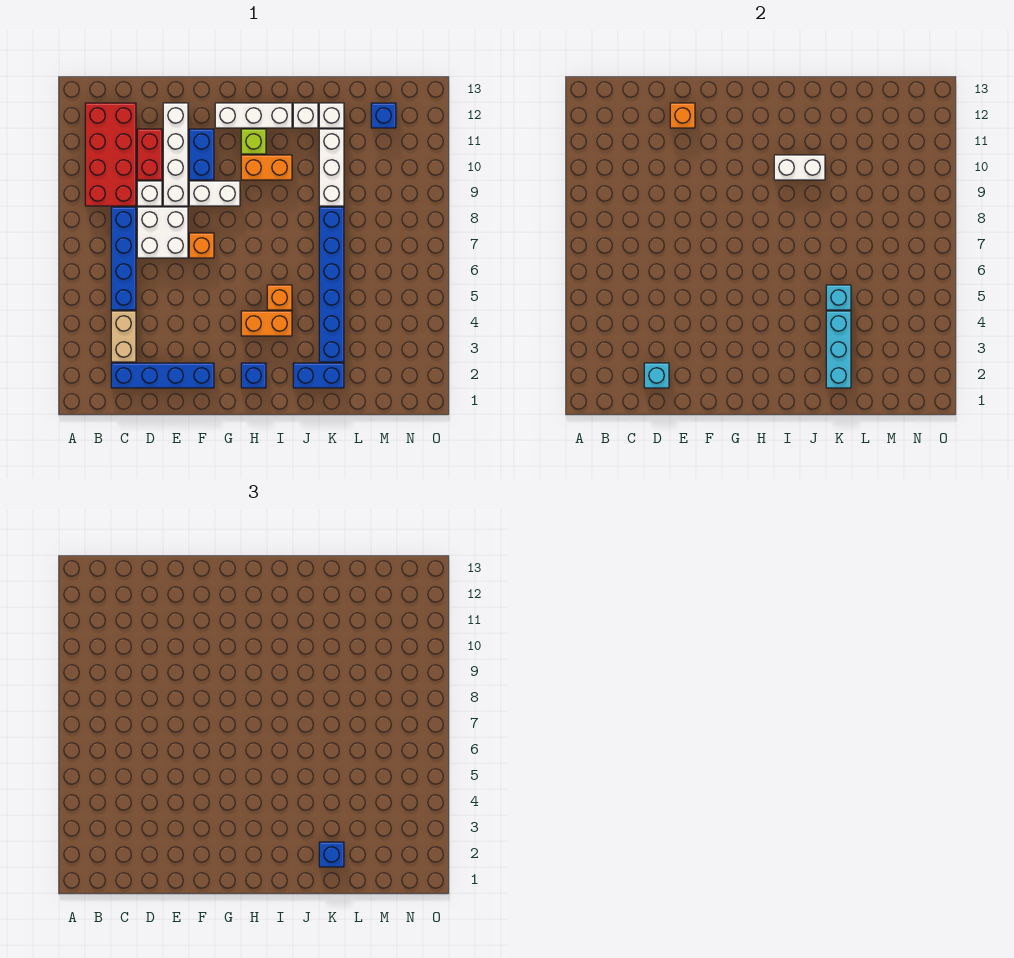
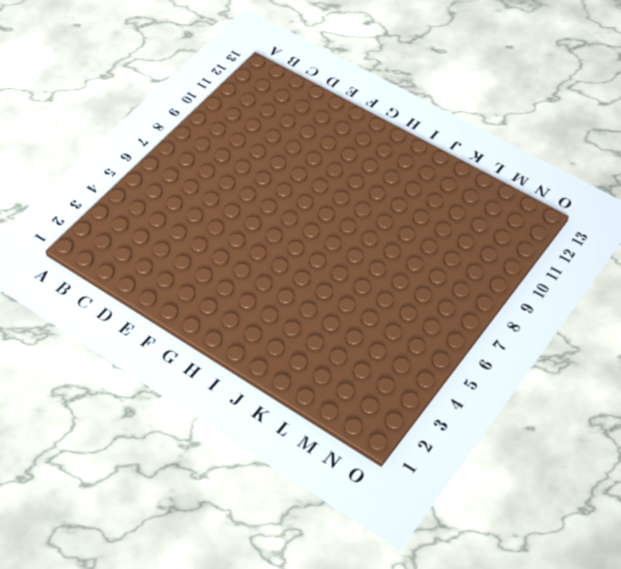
none -> red 2x4 brick [85,103,136,206]
none -> blue 1x4 brick [111,363,214,388]
none -> tan 1x2 brick [111,311,136,362]

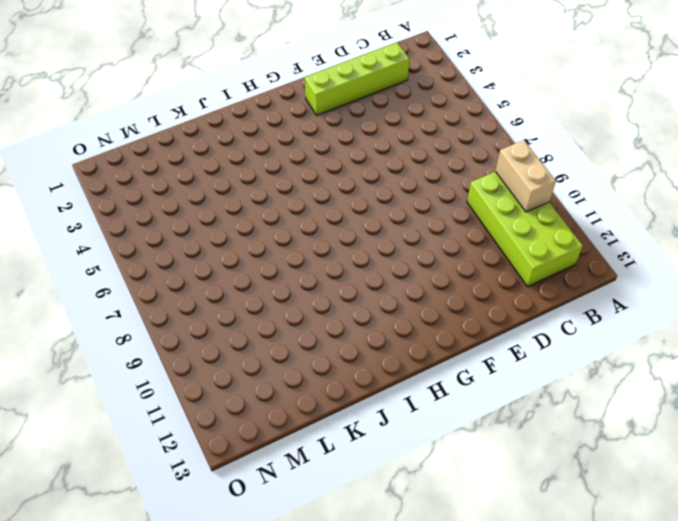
lime 2x4 brick [467,172,583,287] -> red 2x4 brick [85,103,136,206]
tan 1x2 brick [495,140,556,212] -> tan 1x2 brick moved to [111,311,136,362]
lime 1x4 brick [305,43,409,115] -> blue 1x4 brick [111,363,214,388]
none -> blue 1x4 brick [111,207,136,310]
none -> white 2x2 brick [137,207,188,258]
none -> white 1x1 brick [137,181,162,206]

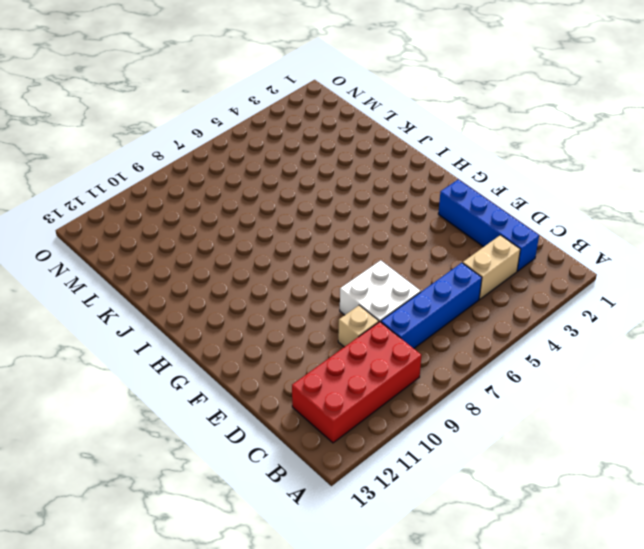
tan 1x1 brick [338,305,379,347] -> white 1x1 brick [137,181,162,206]
none -> red 1x2 brick [137,129,162,180]
none -> white 1x4 brick [163,103,188,206]
none -> orange 1x1 brick [189,233,214,258]

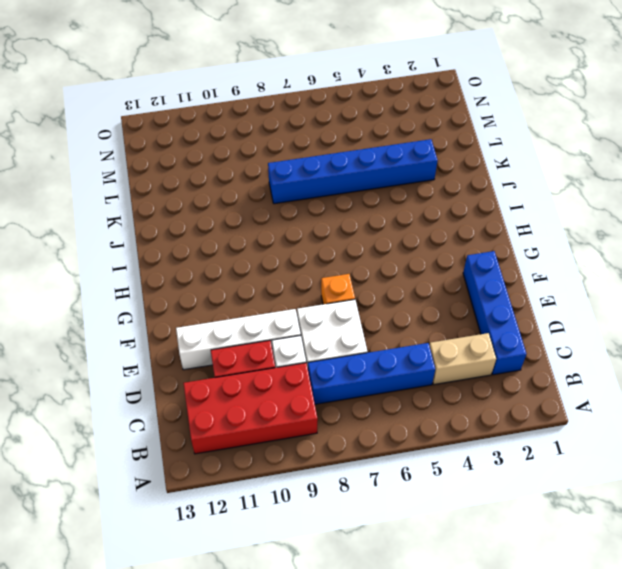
none -> white 1x2 brick [189,181,240,206]
none -> blue 1x2 brick [189,129,214,180]
none -> white 1x3 brick [215,103,292,128]

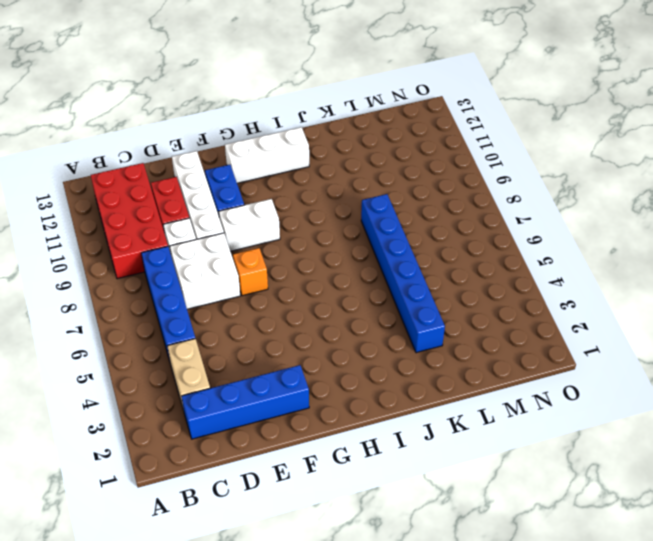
none -> blue 1x1 brick [241,363,266,388]
none -> orange 1x2 brick [241,311,292,336]
none -> orange 1x2 brick [241,155,292,180]

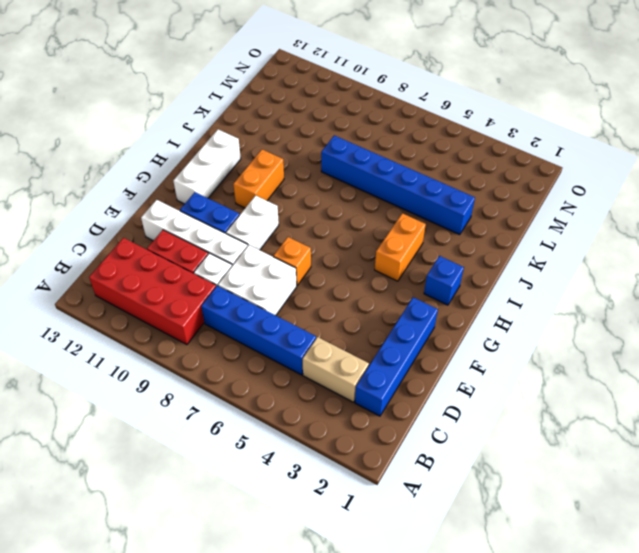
none -> lime 1x1 brick [241,129,266,154]
none -> orange 1x1 brick [267,285,292,310]
none -> blue 1x2 brick [293,363,344,388]

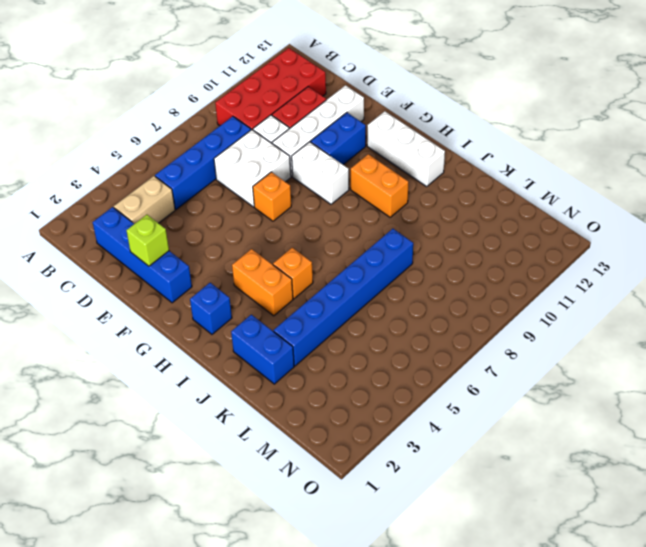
lime 1x1 brick [126,215,169,266] -> lime 1x1 brick moved to [241,129,266,154]
none -> white 1x1 brick [293,103,318,128]
none -> white 1x3 brick [319,129,344,206]
none -> white 1x1 brick [319,103,344,128]

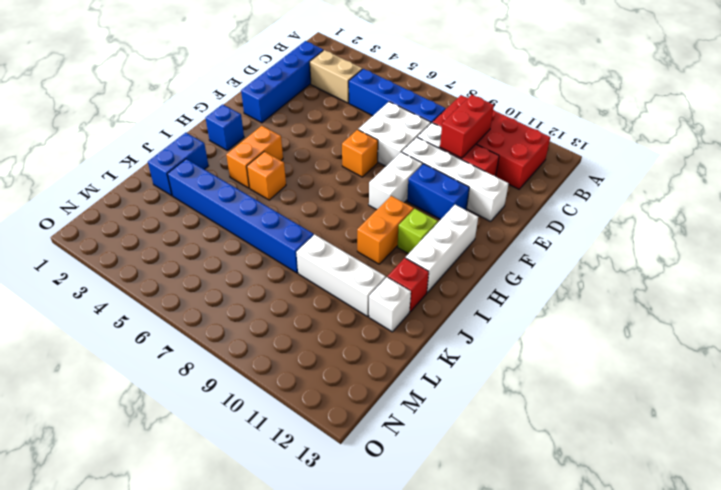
red 1x2 brick [440,95,494,158] -> none
red 1x1 brick [388,258,429,312] -> white 1x1 brick [293,103,318,128]
none -> blue 1x1 brick [371,103,396,128]
none -> cyan 1x1 brick [644,363,669,388]
none -> orange 1x1 brick [670,103,695,128]

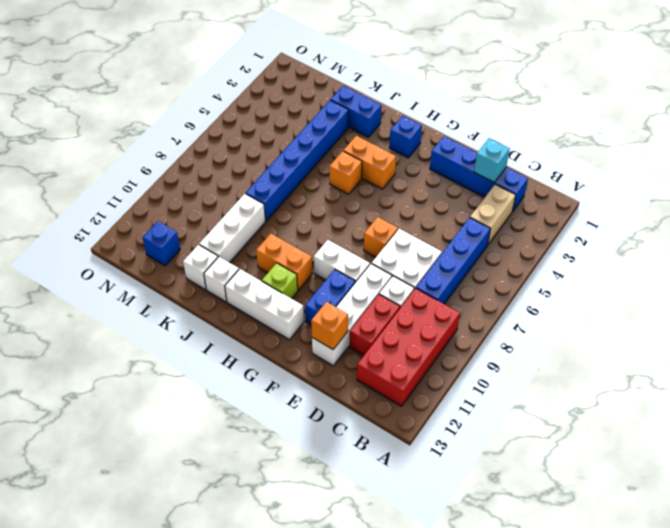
none -> white 1x2 brick [774,155,825,180]
none -> cyan 1x3 brick [826,311,851,388]
none -> cyan 1x1 brick [826,285,851,310]

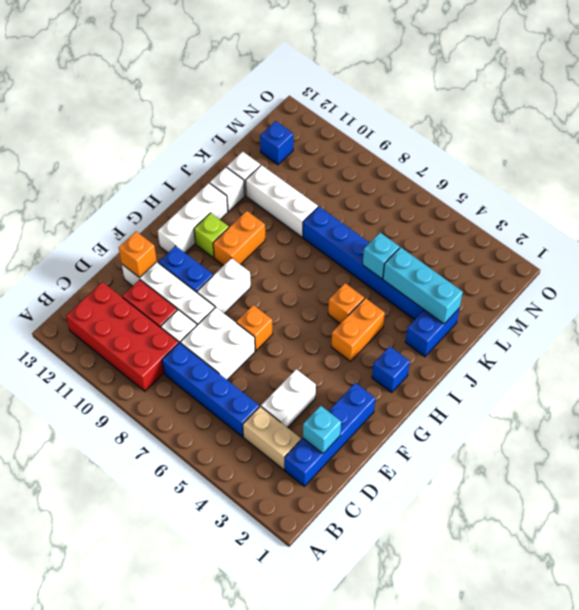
white 1x2 brick [261,369,316,428] -> white 1x2 brick moved to [774,155,825,180]
none -> blue 1x1 brick [319,842,344,867]

